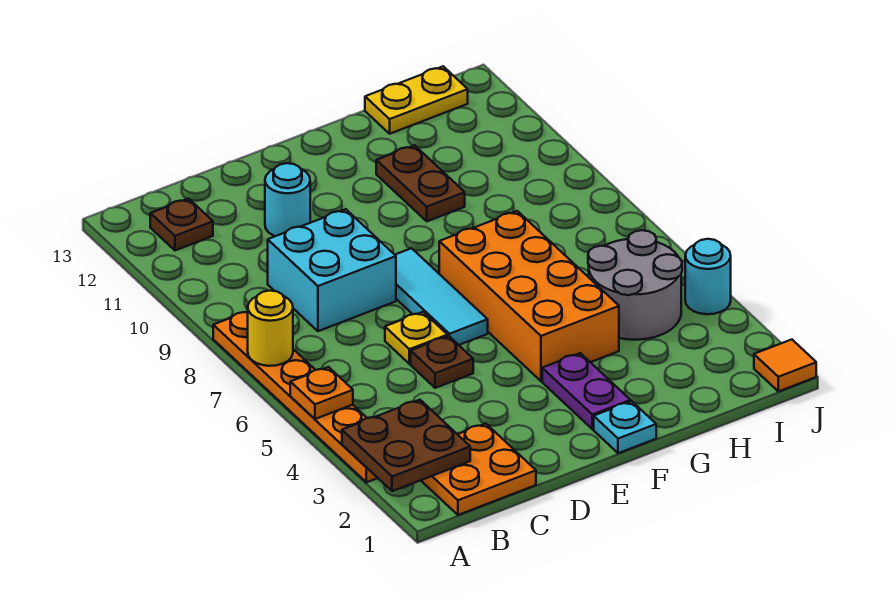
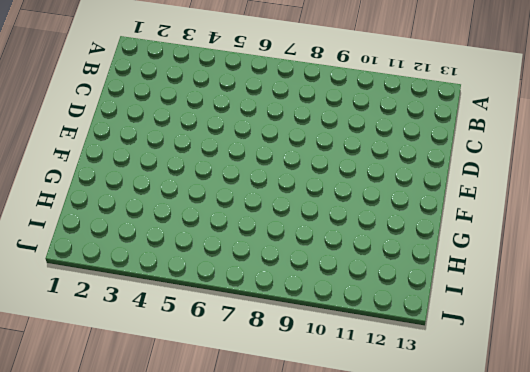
none -> orange 1x6 plate [213,311,377,482]
none -> orange 2x2 plate [421,424,536,515]
none -> brown 1x1 plate [150,199,213,250]

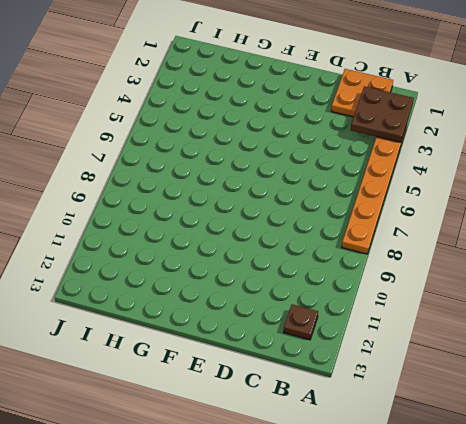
none -> cyan 2x2 brick [268,209,396,331]
none -> brown 1x1 plate [411,336,473,388]
none -> yellow 1x1 plate [385,312,448,364]

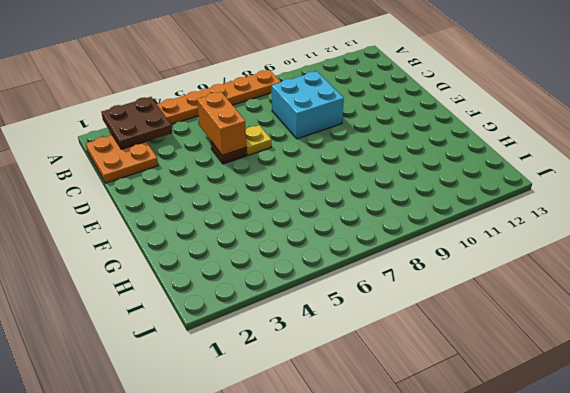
orange 1x2 brick [197,92,246,156] -> none
none -> brown 1x1 plate [150,199,213,250]
none -> cyan 1x1 round brick [265,163,310,236]
none -> cyan 1x3 tile [395,248,488,345]

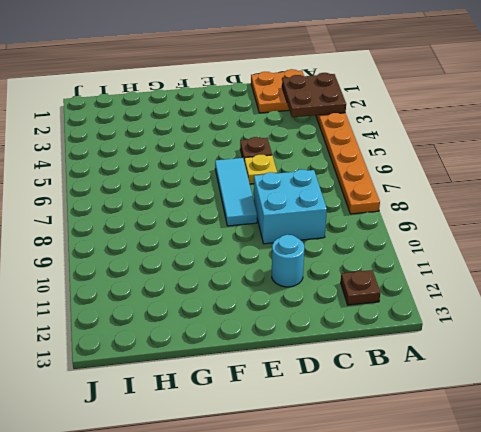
none -> cyan 1x1 plate [594,401,656,453]
none -> purple 1x2 plate [542,353,631,429]
none -> orange 2x4 brick [439,211,619,381]

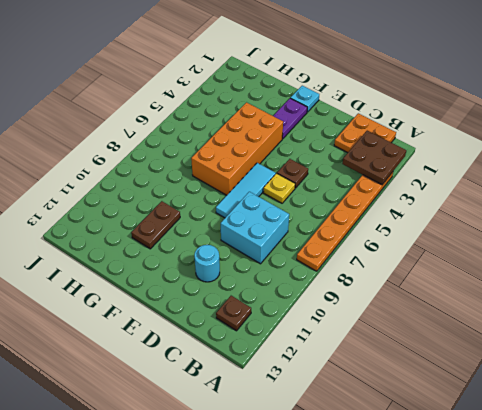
none -> grey 2x2 round brick [588,230,682,340]
none -> yellow 1x2 plate [365,66,468,134]
none -> orange 1x1 tile [754,340,816,391]

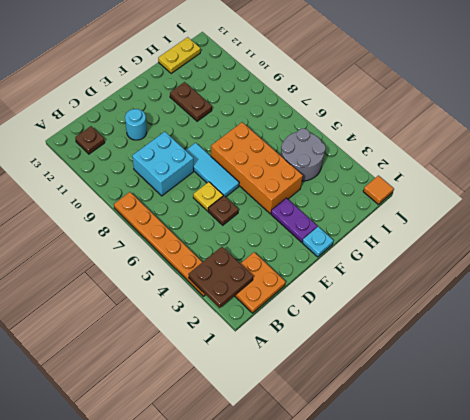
none -> cyan 1x1 round brick [685,239,731,314]
none -> orange 1x1 plate [290,367,353,419]
none -> yellow 1x1 round brick [248,291,293,366]

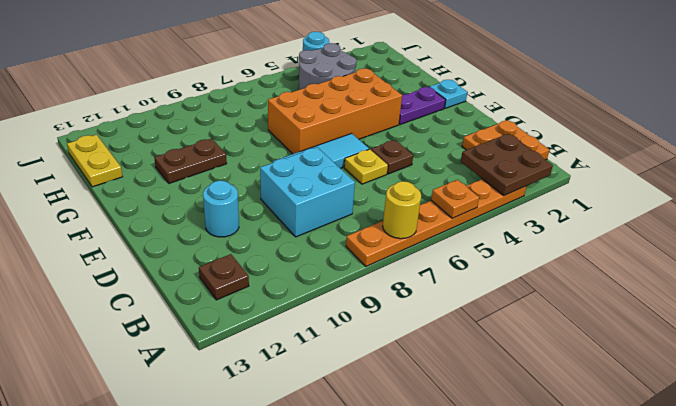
none -> orange 1x1 tile [754,340,816,391]

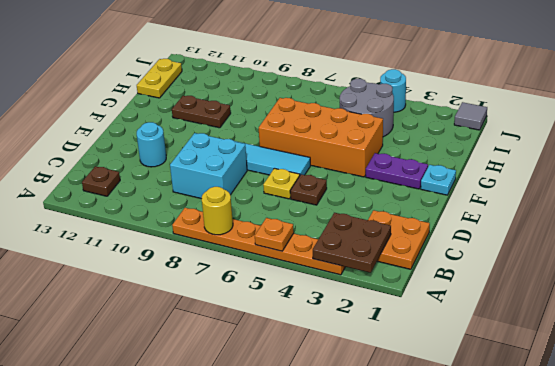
grey 1x1 tile [454,102,487,130] -> orange 1x1 tile [754,340,816,391]

